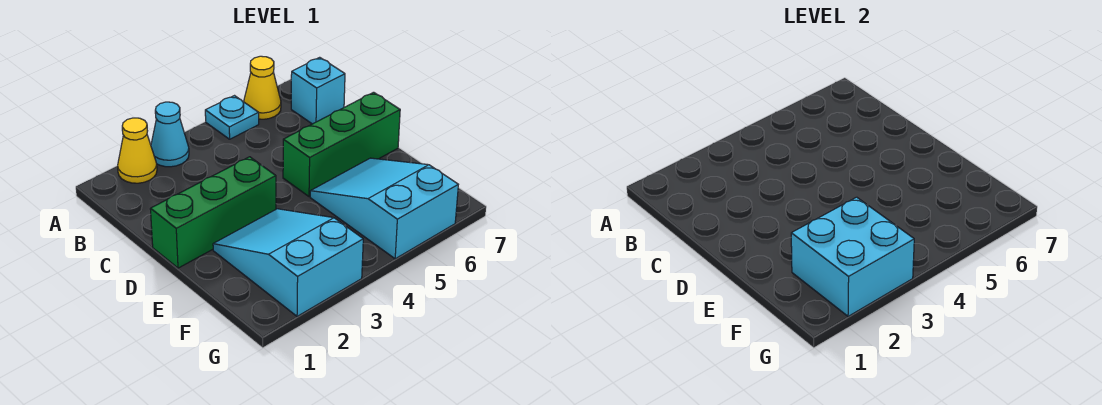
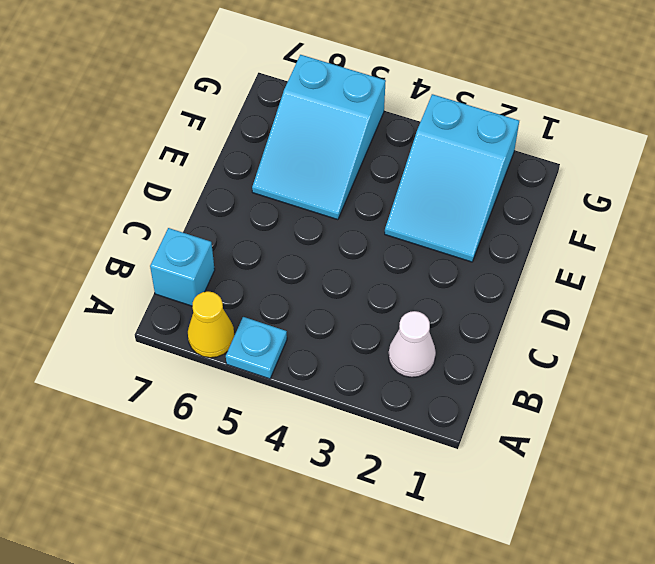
white 1x1 cone [389,311,436,377] -> none
none -> yellow 1x1 cone [118,118,157,183]
none -> cyan 1x1 cone [151,102,189,167]

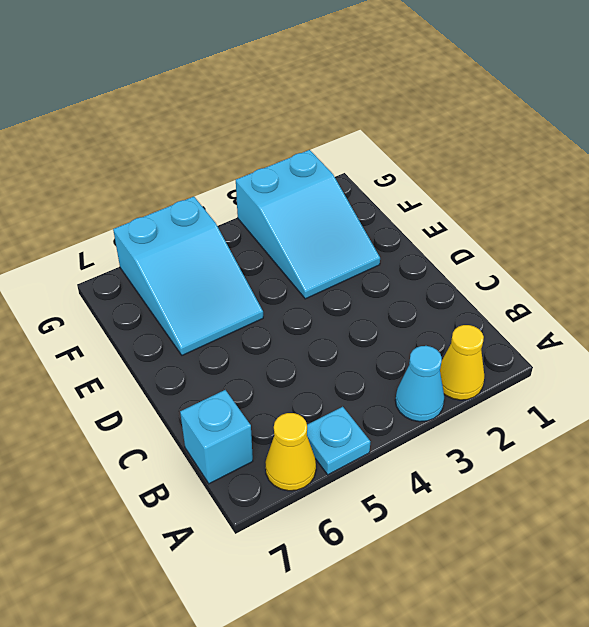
none -> green 1x3 brick [150,157,276,268]
none -> green 1x3 brick [283,92,400,197]

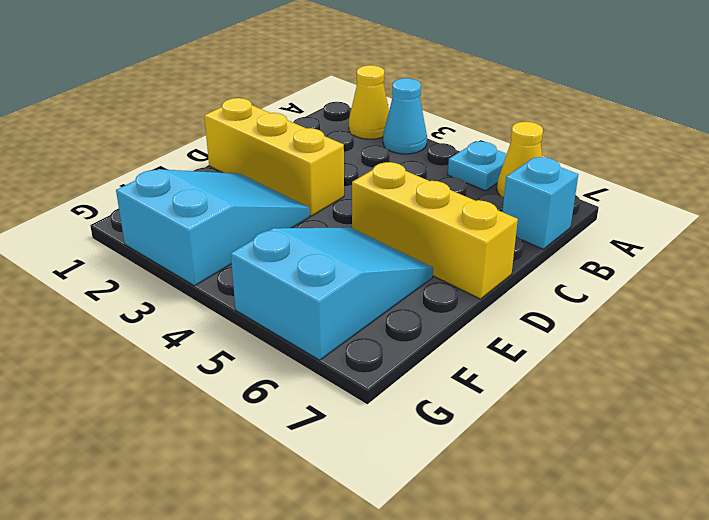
yellow 1x3 brick [204,98,344,216] -> green 1x3 brick [150,157,276,268]
yellow 1x3 brick [352,162,518,299] -> green 1x3 brick [283,92,400,197]
none -> cyan 2x2 brick [791,197,914,316]

